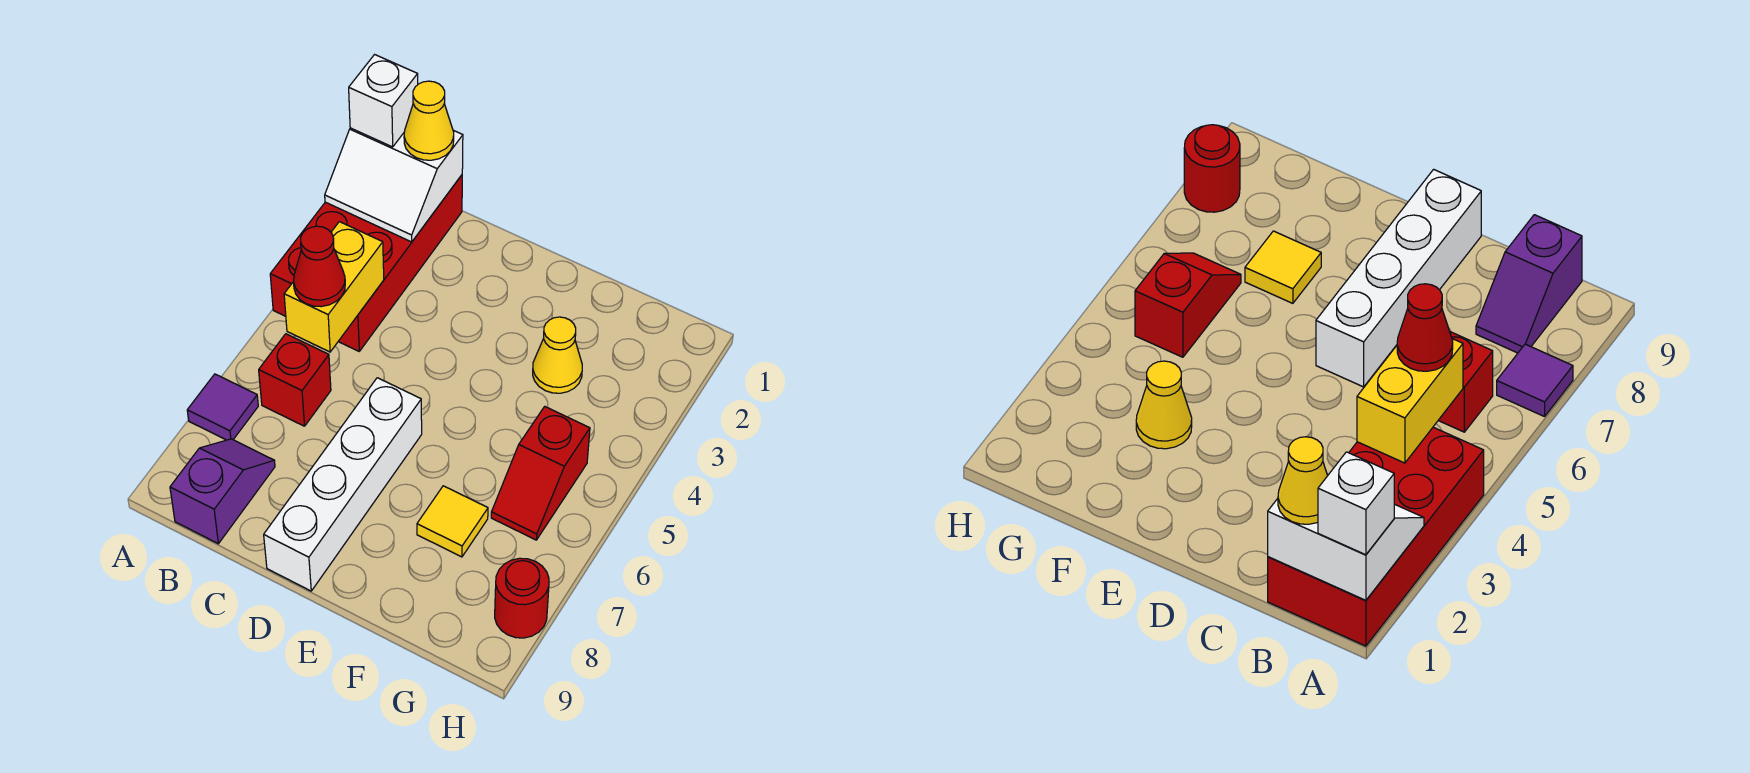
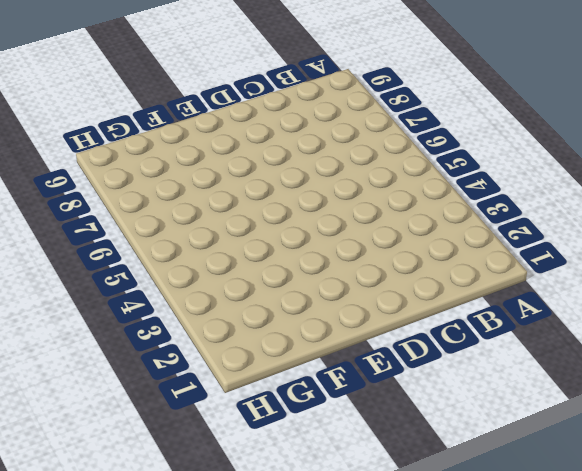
none -> red 2x4 brick [270,175,462,351]
none -> purple 1x1 tile [187,374,258,440]
none -> red 1x1 brick [259,334,331,426]

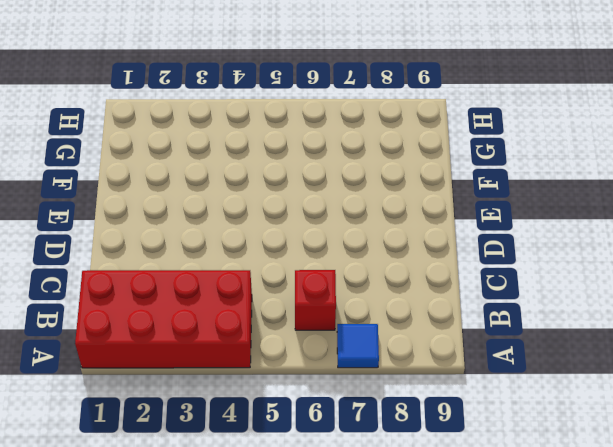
blue 1x1 tile [337,324,379,368] -> purple 1x1 tile [187,374,258,440]
none -> purple 1x2 slope [170,439,275,544]
none -> white 1x4 brick [264,378,422,591]
none -> yellow 1x1 cone [533,317,582,393]

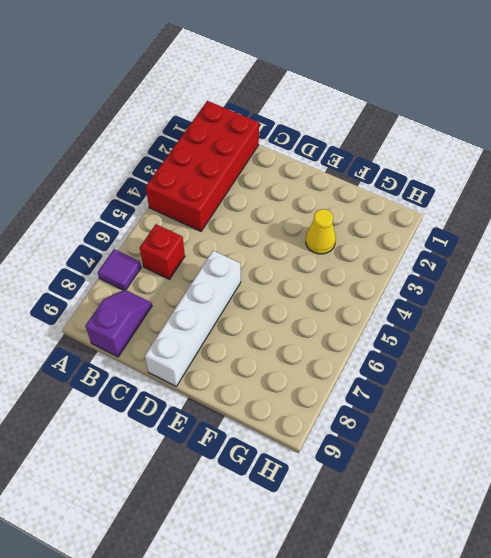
none -> yellow 1x1 tile [417,486,488,557]
none -> red 1x2 slope [491,407,590,540]
none -> red 1x1 round brick [495,558,549,638]

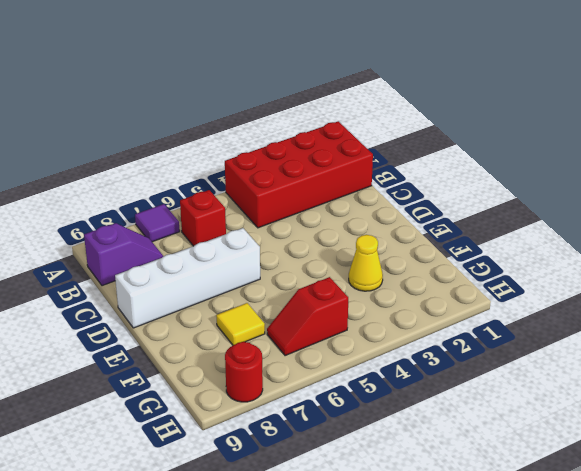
none -> white 2x2 slope [325,128,463,242]
none -> yellow 1x2 brick [284,222,384,352]
none -> white 1x1 brick [349,55,418,147]

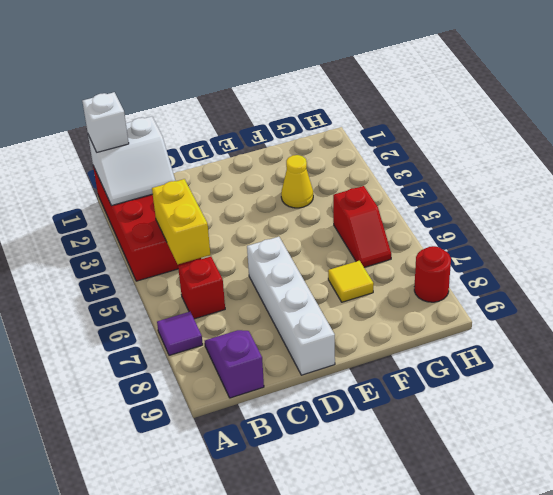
none -> yellow 1x1 cone [404,81,454,160]
none -> red 1x1 cone [293,226,345,307]

